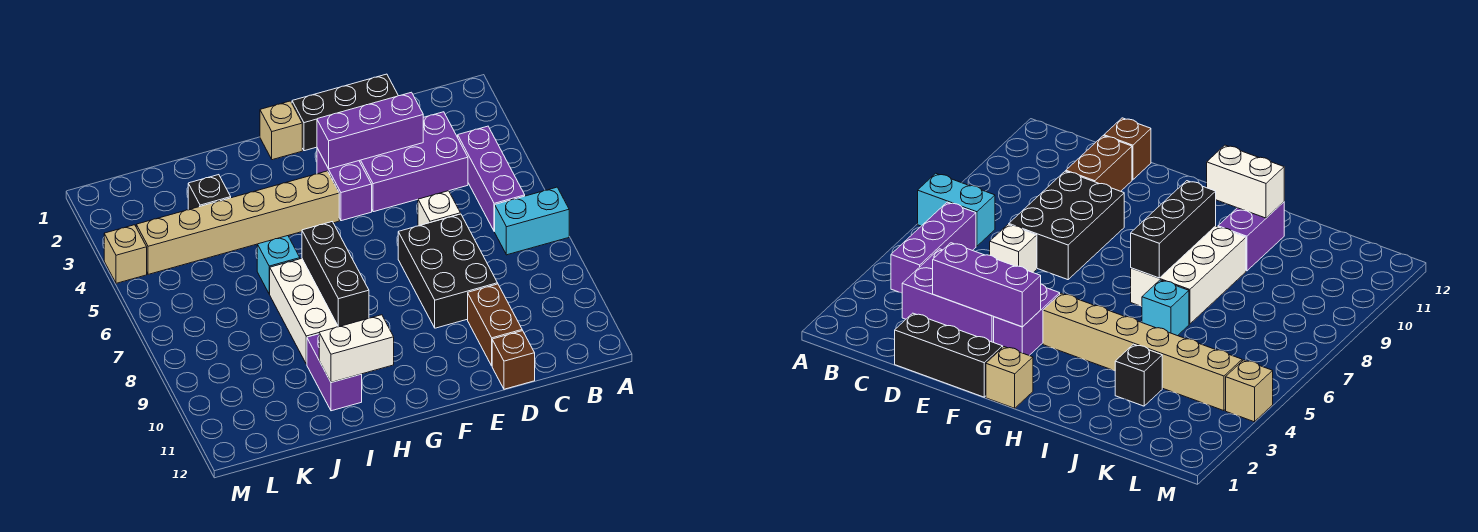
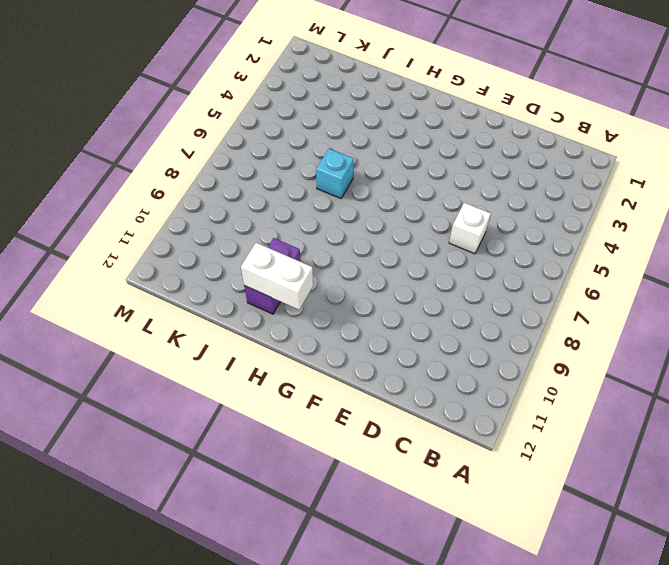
none -> cyan 1x2 brick [495,187,569,255]
none -> purple 1x3 brick [458,126,525,232]
none -> purple 2x3 brick [359,112,468,212]

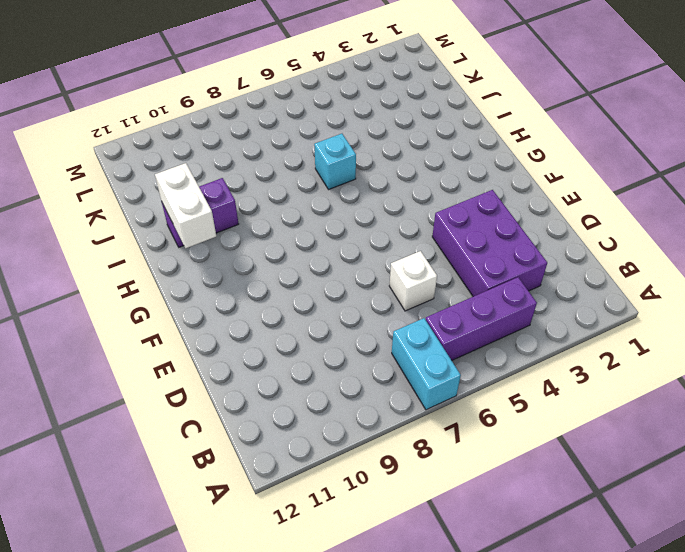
none -> black 1x3 brick [292,74,398,151]
none -> black 2x3 brick [398,214,498,328]
none -> brown 1x2 brick [468,284,522,366]

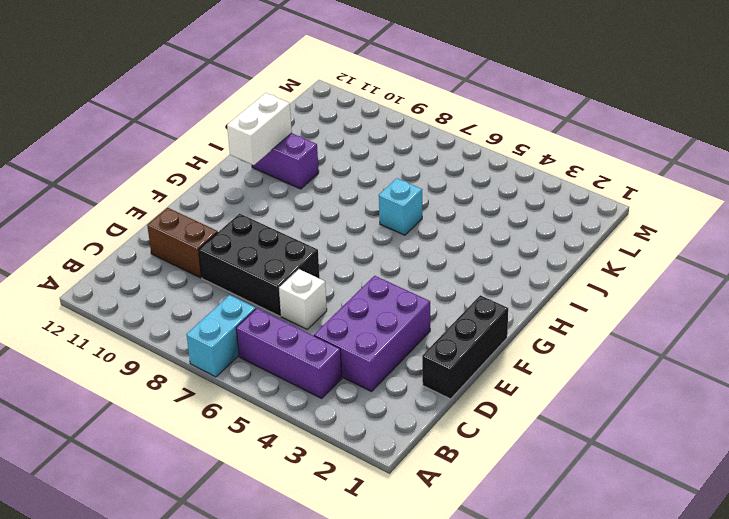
none -> brown 1x1 brick [492,331,535,389]
none -> purple 1x2 brick [317,148,372,221]
none -> tan 1x1 brick [260,101,302,160]

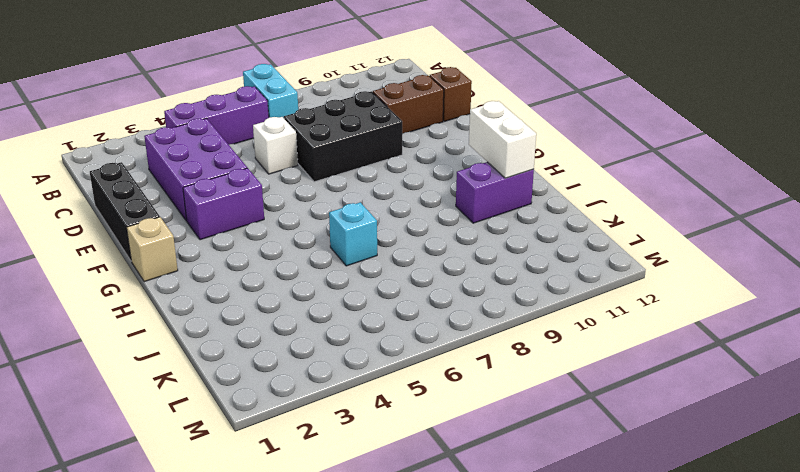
none -> tan 1x6 brick [136,171,339,274]
none -> white 2x3 brick [270,258,338,364]
none -> black 1x1 brick [188,175,231,210]

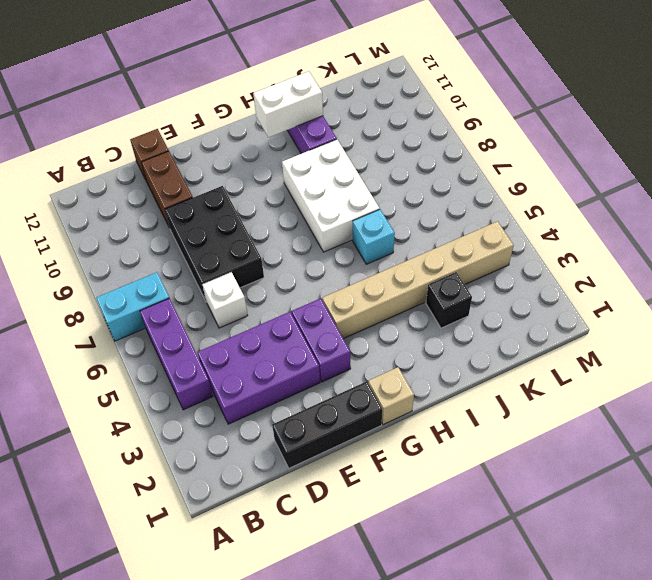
none -> tan 1x1 brick [104,225,147,283]
none -> purple 1x3 brick [317,92,423,169]
none -> black 1x3 brick [302,222,369,327]

